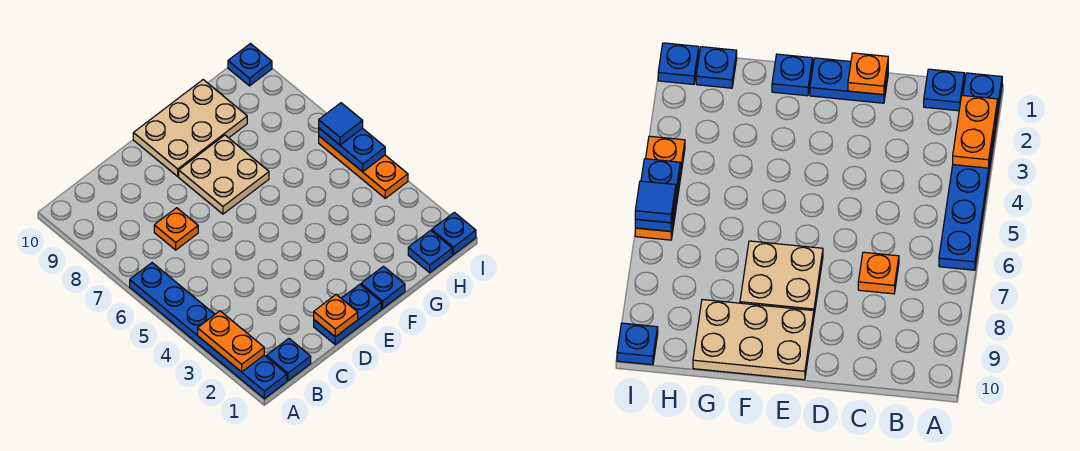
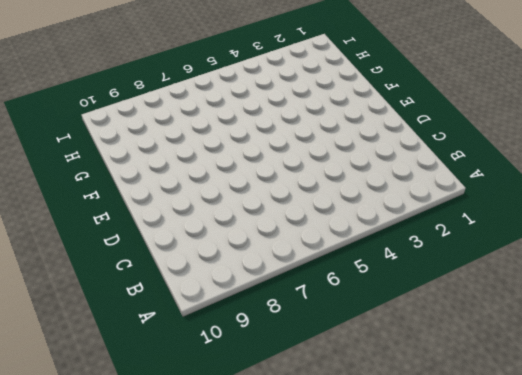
none -> blue 1x6 plate [130,263,287,399]
none -> blue 1x1 plate [266,339,311,381]
none -> orange 1x1 plate [154,208,198,250]

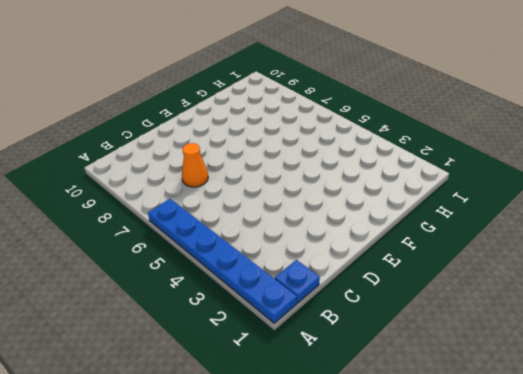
orange 1x1 cone [182,143,208,187] -> orange 1x1 plate [154,208,198,250]
none -> blue 1x2 plate [314,284,381,345]
none -> tan 2x2 plate [179,135,269,214]
none -> tan 2x3 plate [133,80,247,176]

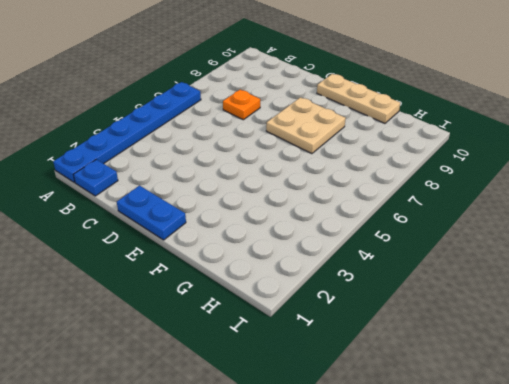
tan 1x3 plate [317,74,400,123] -> tan 2x3 plate [133,80,247,176]
none -> blue 1x1 plate [361,266,405,309]
none -> blue 1x1 plate [408,230,452,273]
none -> blue 1x1 plate [432,212,476,255]

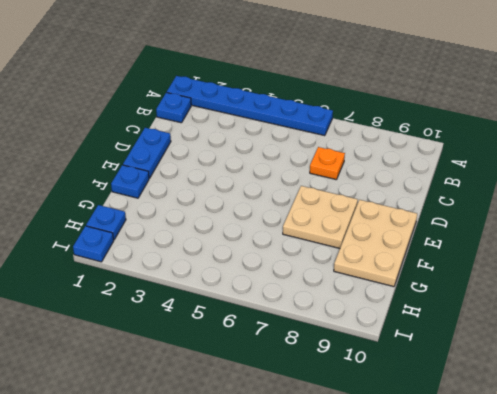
none -> orange 1x3 plate [319,136,408,198]
none -> blue 1x1 plate [228,44,272,86]
none -> orange 1x2 plate [198,311,264,372]

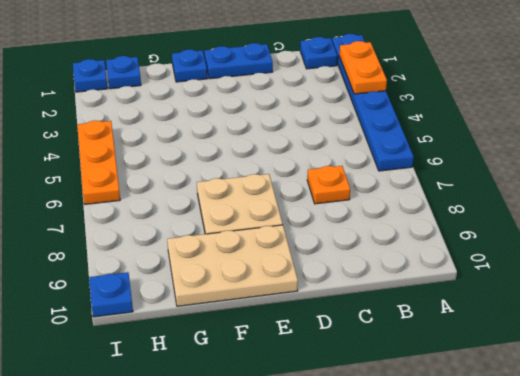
none -> orange 1x1 plate [314,294,358,337]
none -> blue 1x2 plate [319,128,385,172]
none -> blue 1x1 tile [319,103,363,145]

